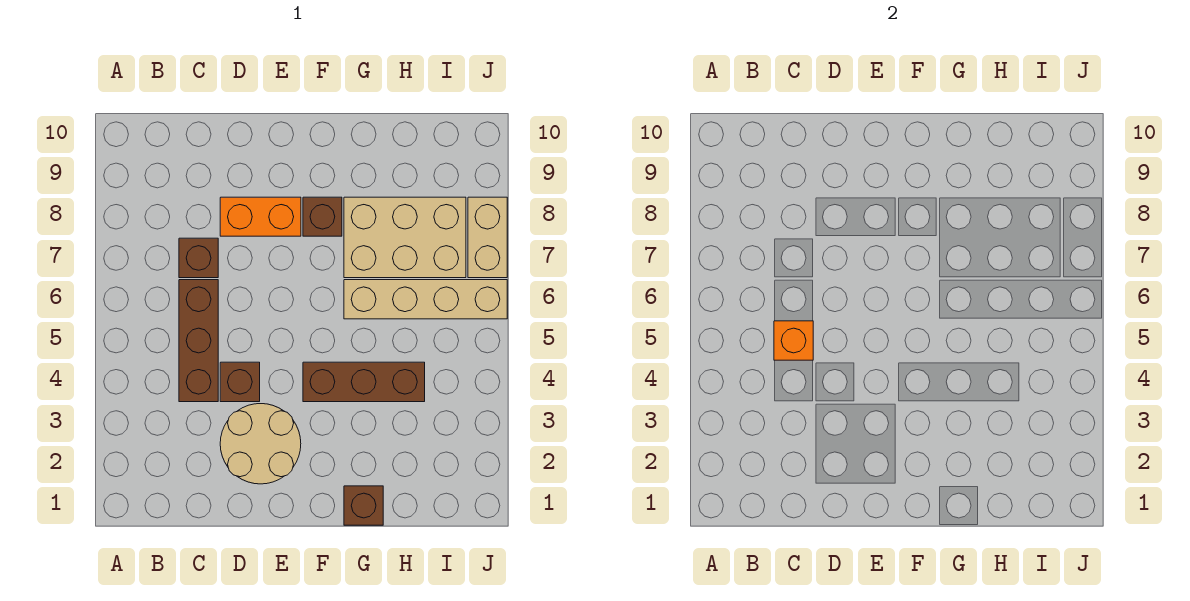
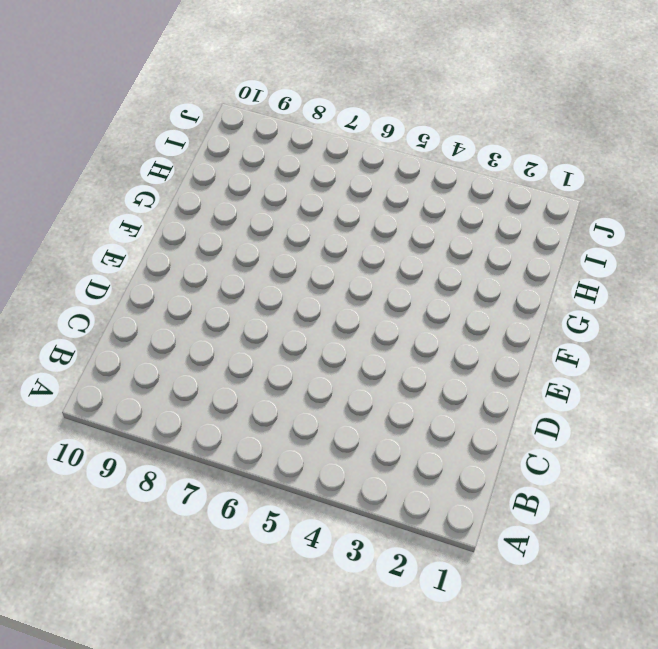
none -> brown 1x3 brick [179,280,218,402]
none -> brown 1x1 brick [179,238,218,278]
none -> tan 2x2 round brick [220,404,301,484]

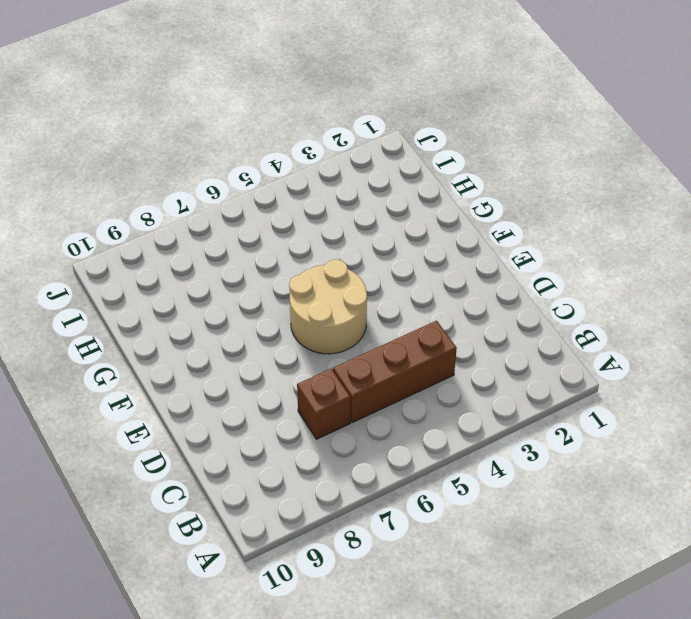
tan 2x2 round brick [289,260,367,354] -> tan 2x2 round brick moved to [220,404,301,484]
none -> brown 1x1 brick [220,362,260,402]
none -> orange 1x2 brick [220,197,301,236]
none -> brown 1x3 brick [303,362,425,402]

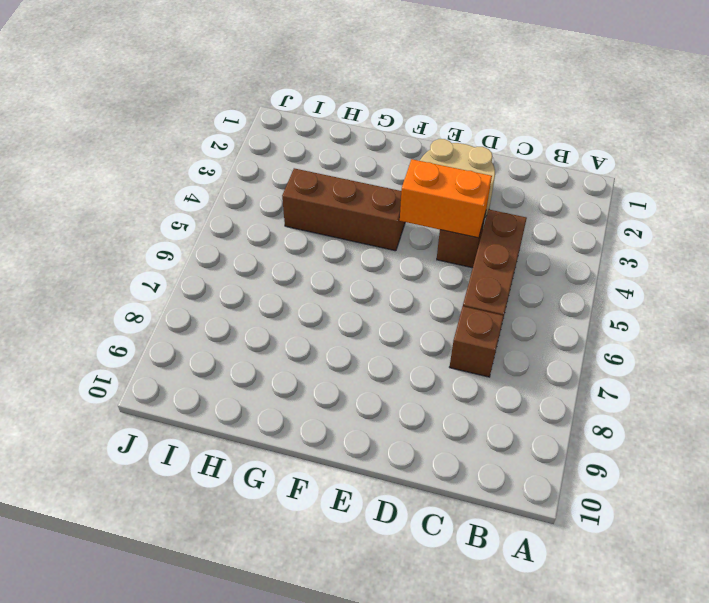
orange 1x2 brick [400,159,492,238] -> orange 1x2 brick moved to [220,197,301,236]
none -> brown 1x1 brick [303,197,342,236]
none -> brown 1x1 brick [344,486,383,525]
none -> tan 1x4 brick [344,280,507,319]

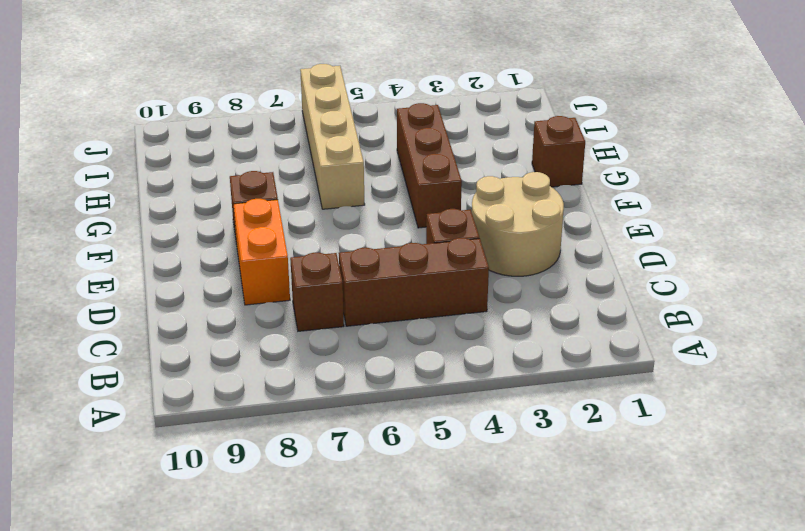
none -> tan 2x3 brick [344,197,466,278]
none -> tan 1x2 brick [468,197,507,278]
none -> orange 1x1 brick [774,321,813,360]

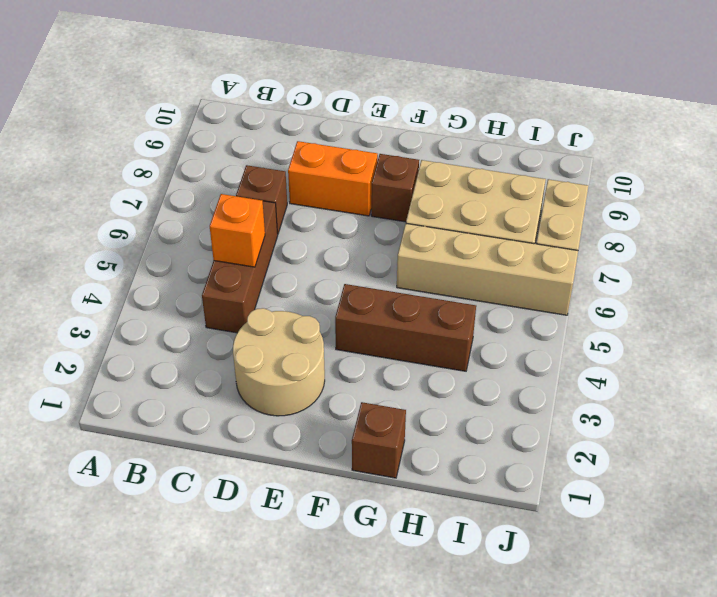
none -> brown 1x1 brick [220,362,260,402]

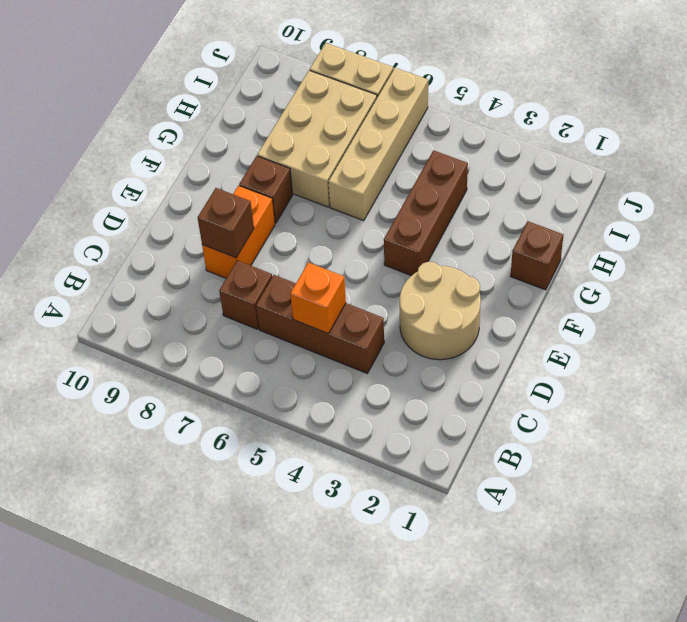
brown 1x1 brick [198,188,254,258] -> brown 1x1 brick moved to [220,362,260,402]

